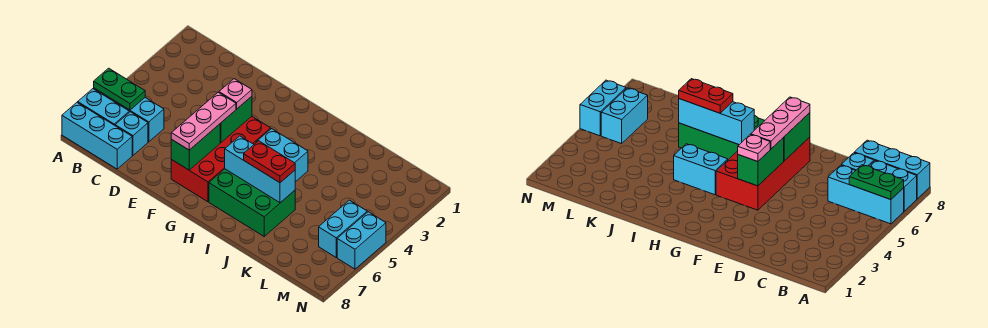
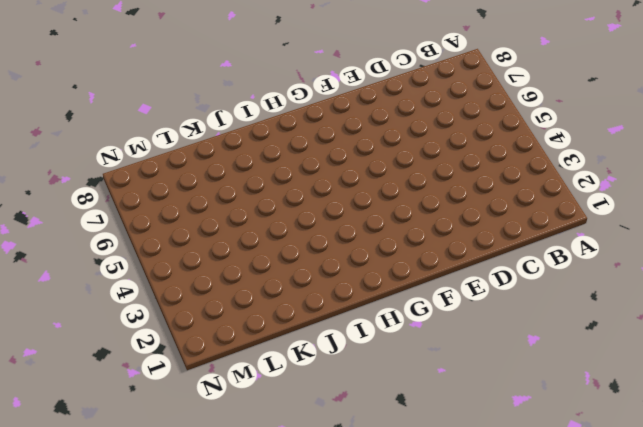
none -> cyan 1x3 brick [94,88,164,142]
none -> cyan 1x2 brick [78,89,129,125]
none -> cyan 1x3 brick [62,102,132,169]

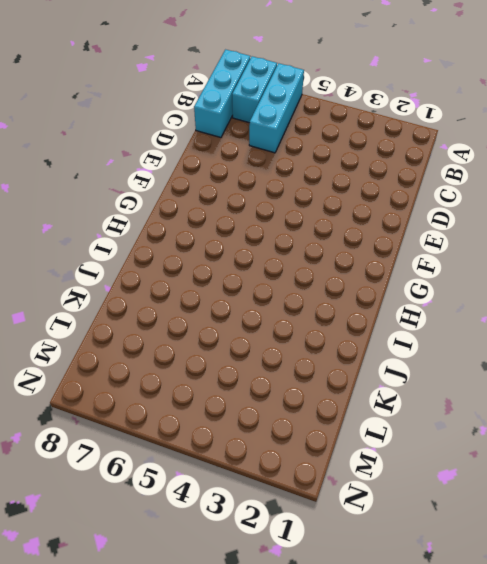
none -> cyan 1x1 brick [115,112,148,155]
none -> red 2x4 brick [171,116,271,202]
none -> cyan 1x2 brick [257,129,308,182]

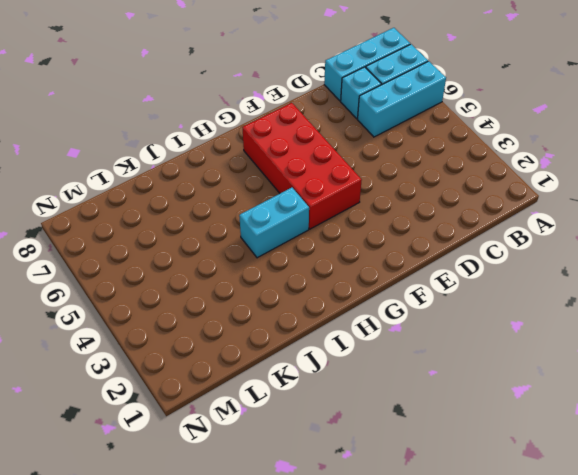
none -> green 2x3 brick [209,169,295,236]
none -> cyan 1x2 brick [319,200,367,257]
none -> cyan 1x2 brick [337,212,386,269]

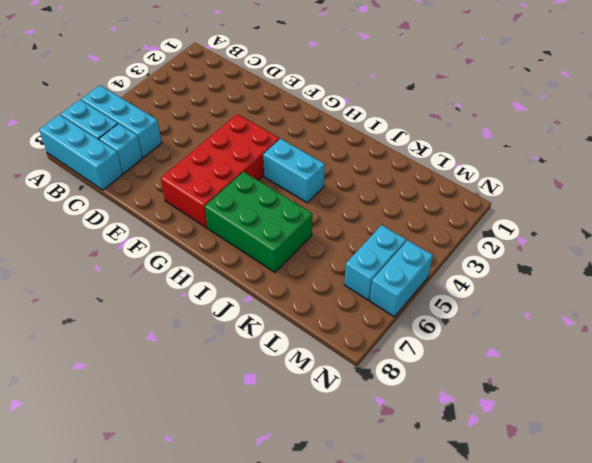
none -> green 1x2 plate [94,68,145,110]
none -> green 1x2 brick [220,96,252,143]
none -> green 1x2 brick [171,124,220,170]

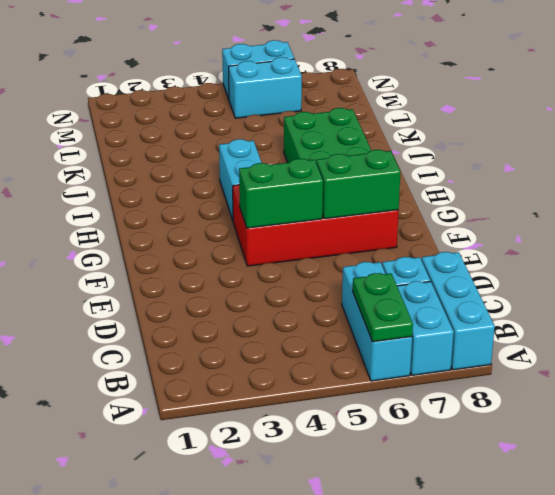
none -> cyan 1x3 brick [225,136,295,203]
none -> pink 1x1 plate [219,79,252,109]
none -> pink 1x3 plate [171,92,236,150]

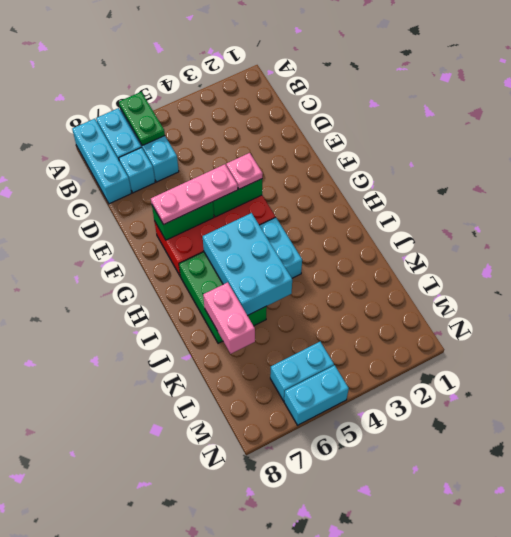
cyan 2x3 brick [203,213,292,315] -> cyan 1x3 brick [225,136,295,203]
pink 1x2 brick [203,282,255,354] -> none
none -> red 1x2 plate [244,141,295,183]

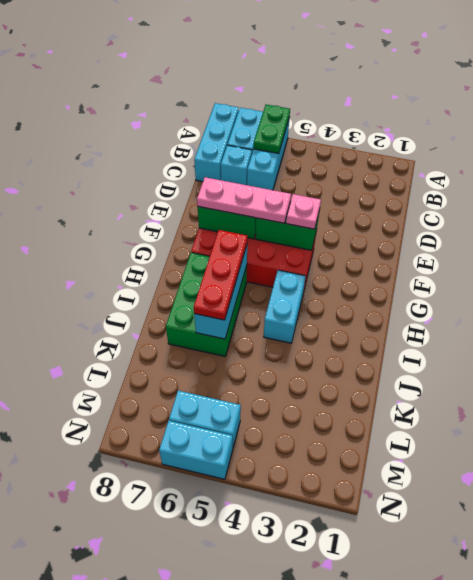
red 1x3 plate [194,230,247,320] -> red 1x2 plate [244,141,295,183]

